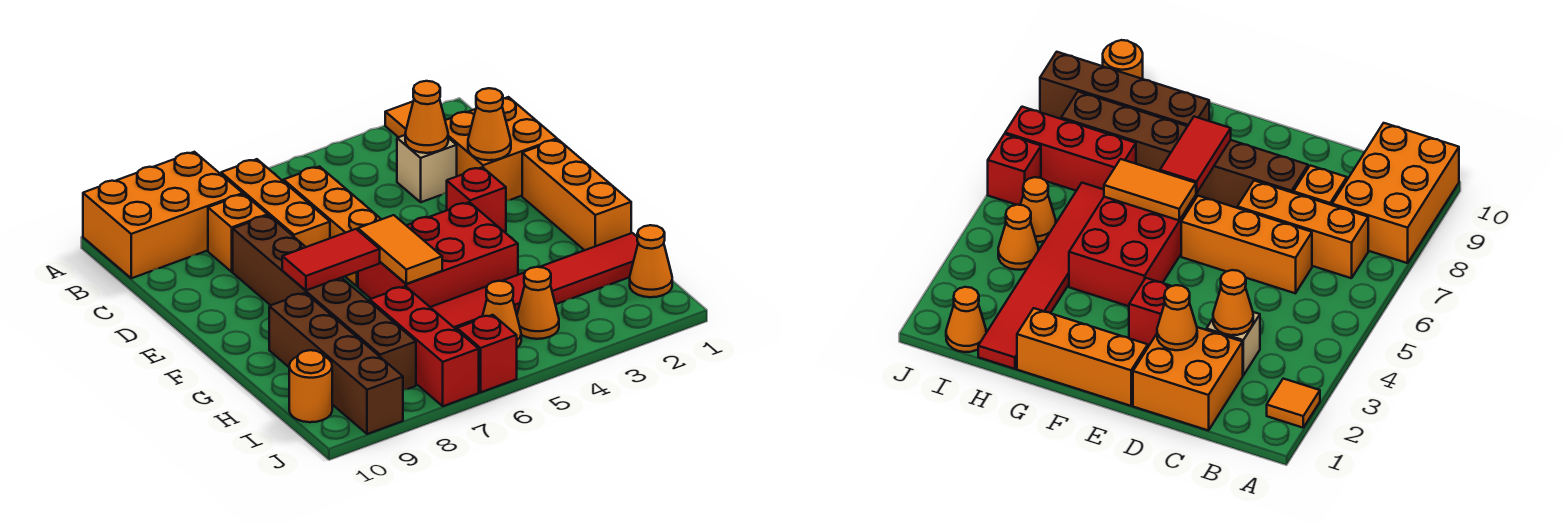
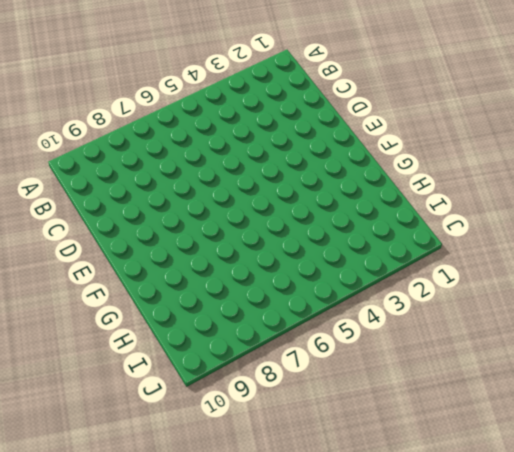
none -> orange 1x1 tile [385,102,413,137]
none -> orange 2x3 brick [83,152,243,278]
none -> orange 1x3 brick [221,159,330,247]

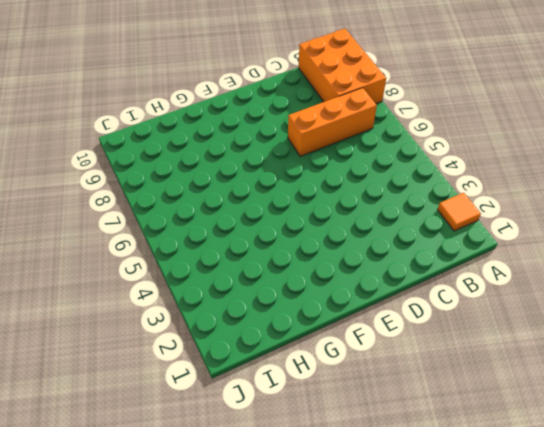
none -> orange 2x2 brick [445,97,557,201]
none -> tan 1x1 brick [397,135,457,202]
none -> orange 1x3 brick [284,167,381,286]

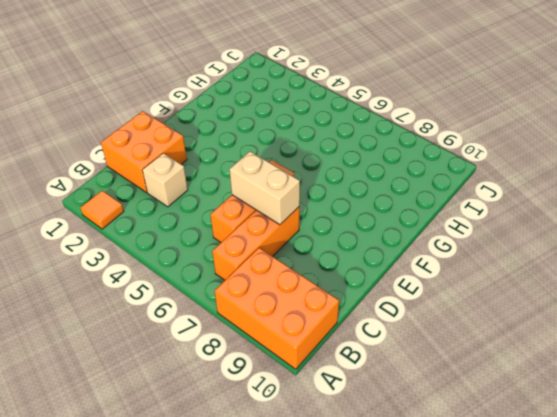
tan 1x2 brick [229,151,300,225] -> none
none -> orange 1x1 brick [208,194,268,272]
none -> brown 1x6 brick [233,215,416,390]
none -> orange 1x3 brick [522,140,631,250]

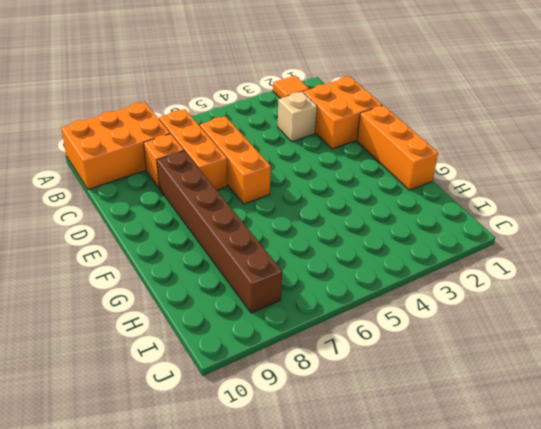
none -> red 1x1 brick [447,167,506,232]
none -> red 2x3 brick [358,202,518,307]
none -> brown 1x4 brick [269,293,403,434]

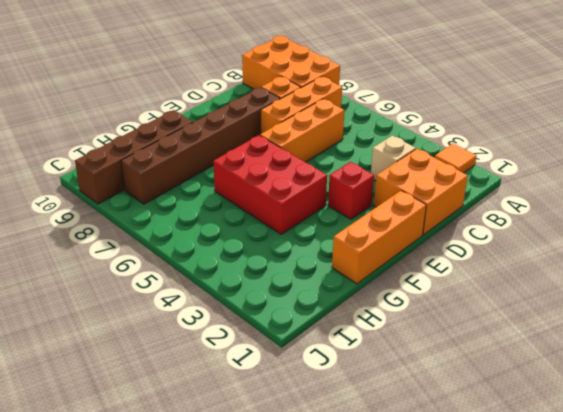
none -> red 1x6 tile [430,233,638,330]
none -> red 1x3 brick [370,286,479,406]
none -> orange 1x1 cone [630,225,672,297]

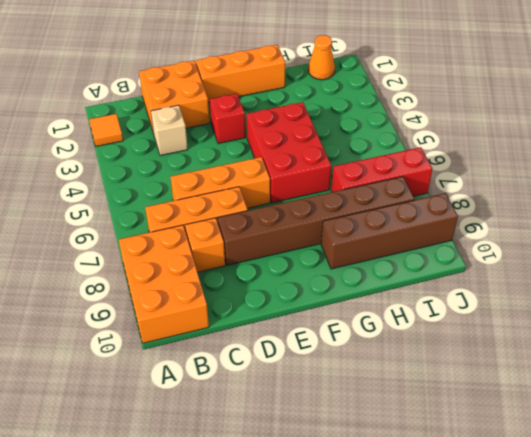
none -> red 1x6 tile [430,233,638,330]
none -> orange 1x1 cone [517,267,559,339]
none -> orange 1x1 cone [483,281,521,347]

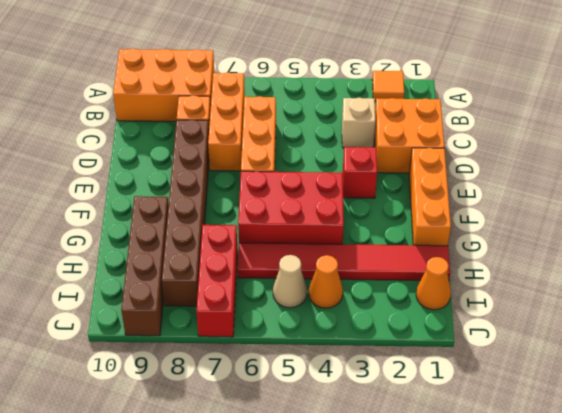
tan 1x1 cone [273,255,307,308] -> orange 1x1 cone [483,281,521,347]
none -> orange 1x1 round brick [289,350,332,422]
none -> red 1x1 brick [457,315,517,392]
none -> orange 1x1 cone [405,81,448,153]

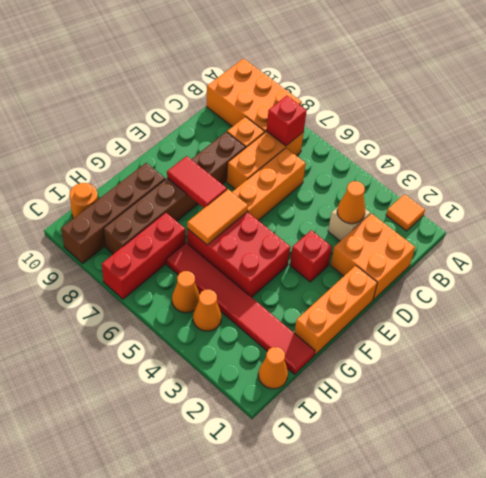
red 1x1 brick [267,96,307,146] -> red 1x1 brick moved to [457,315,517,392]
none -> orange 1x1 cone [468,88,511,160]

